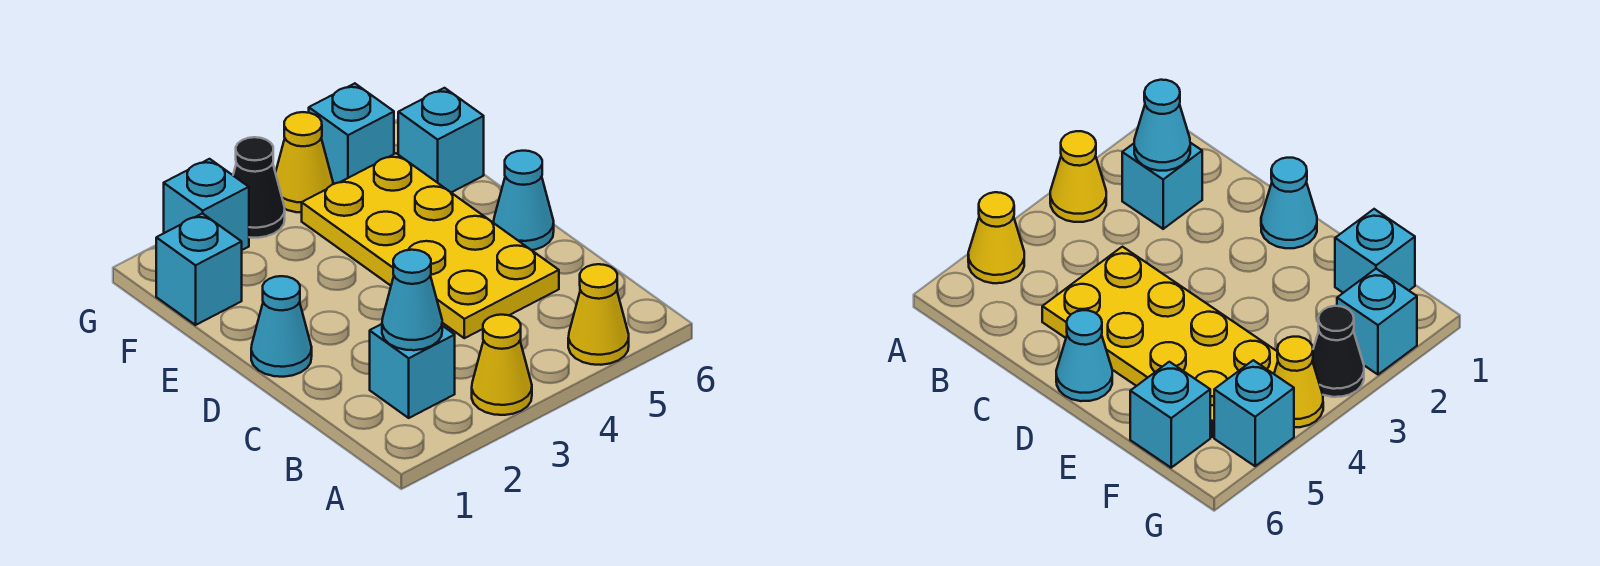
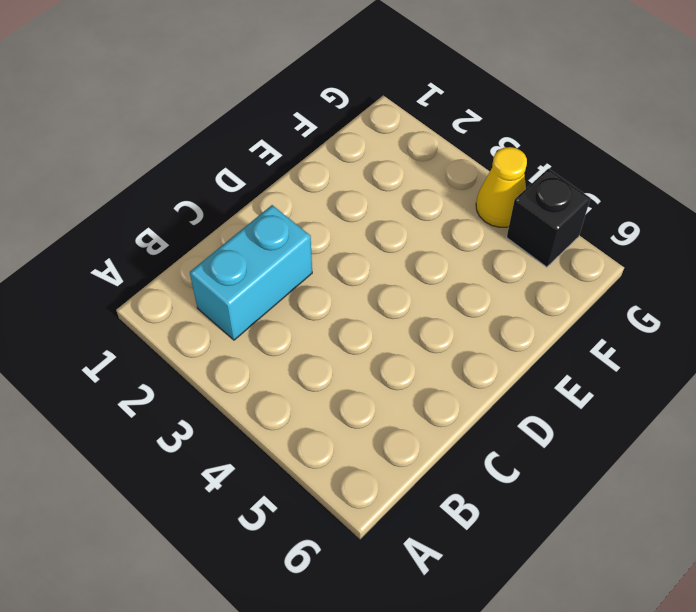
cyan 1x2 brick [190,205,312,340] -> cyan 1x1 brick [370,324,455,418]
black 1x1 brick [507,169,590,267] -> cyan 1x1 brick [309,83,394,184]
none -> yellow 1x1 cone [472,315,532,415]
none -> yellow 1x1 cone [568,264,629,365]
none -> yellow 2x4 plate [302,153,559,338]

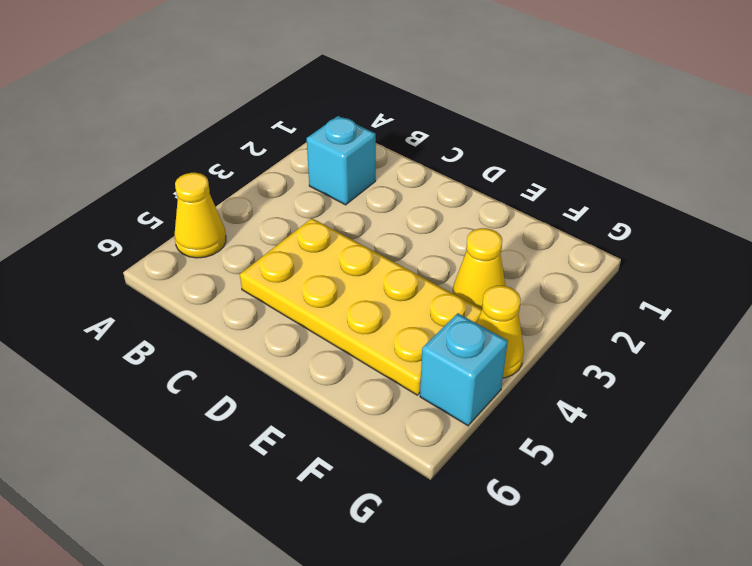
yellow 1x1 cone [453,228,506,309] -> yellow 1x1 cone moved to [472,315,532,415]
none -> cyan 1x1 cone [251,276,312,377]
none -> cyan 1x1 cone [493,151,554,250]
none -> cyan 1x1 brick [156,213,242,325]

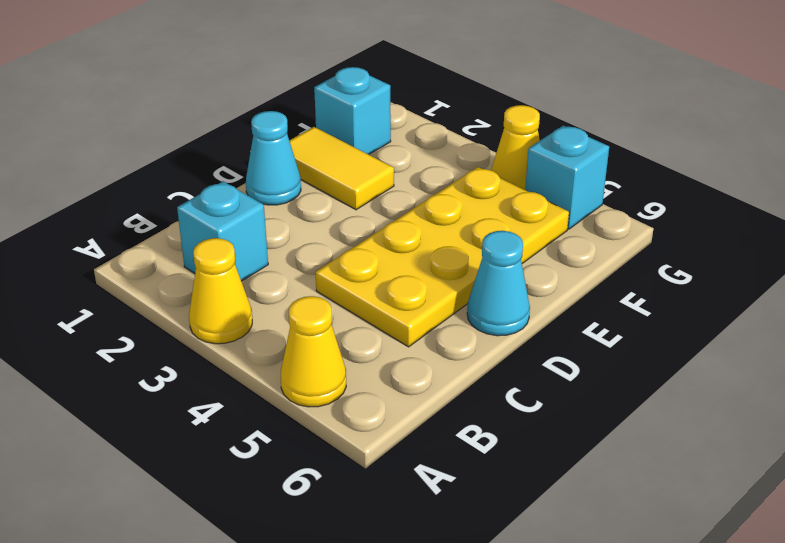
yellow 1x2 tile [289,127,394,210] -> none
none -> cyan 1x1 brick [398,88,484,192]
none -> cyan 1x1 brick [164,159,249,250]
none -> black 1x1 cone [233,137,285,238]

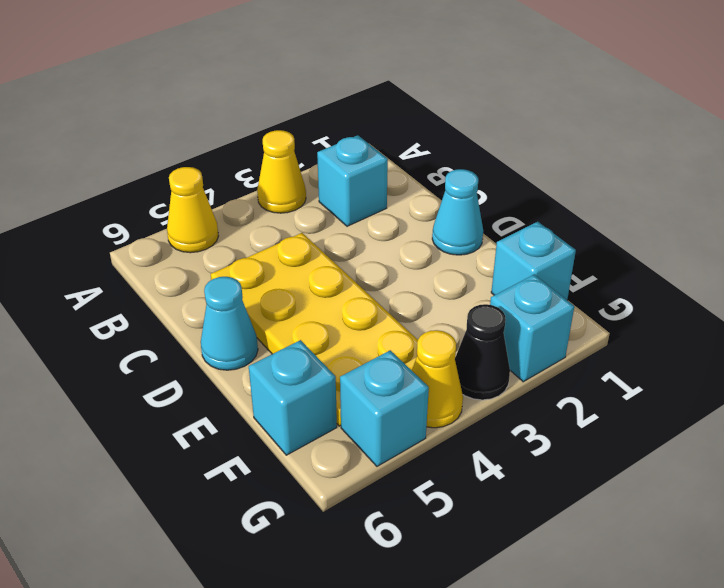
none -> cyan 1x1 cone [382,250,442,350]

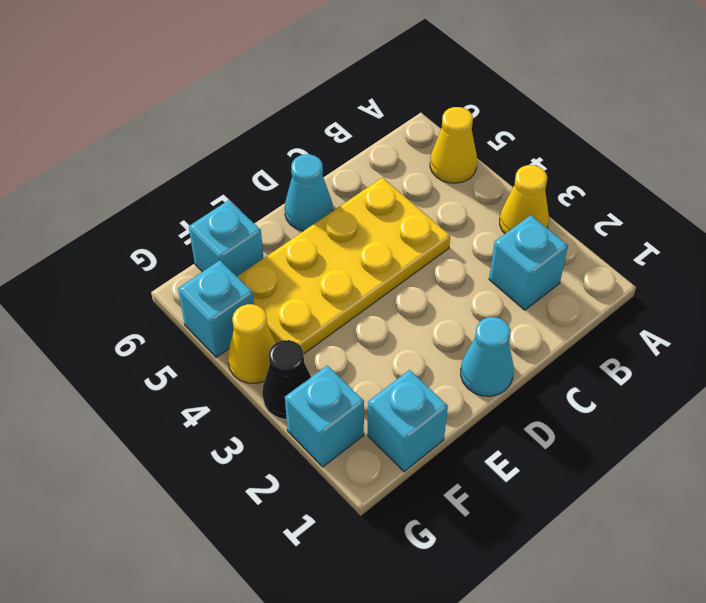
none -> cyan 1x1 cone [382,250,442,350]

